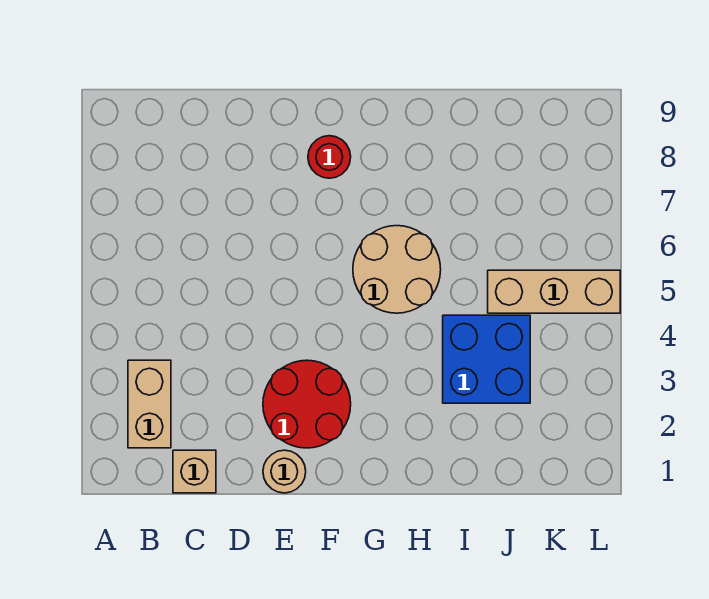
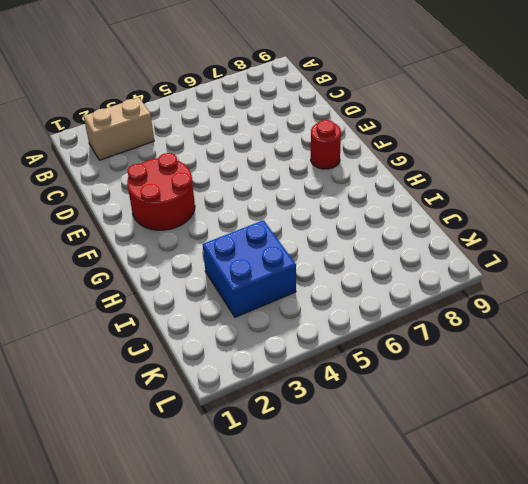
none -> tan 1x1 brick [173,450,216,493]
none -> tan 1x1 round brick [263,450,306,493]

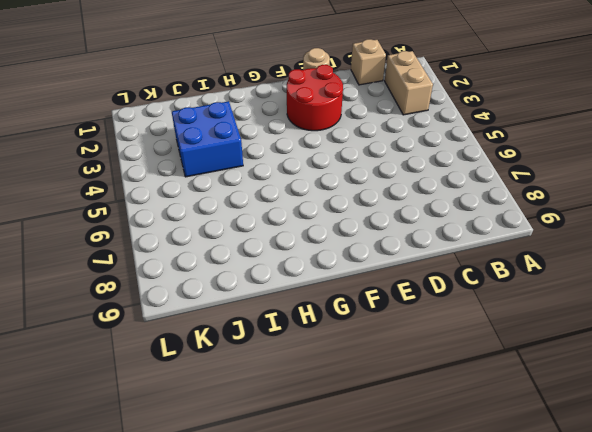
none -> red 1x1 round brick [308,136,351,178]
none -> tan 2x2 round brick [353,226,441,313]

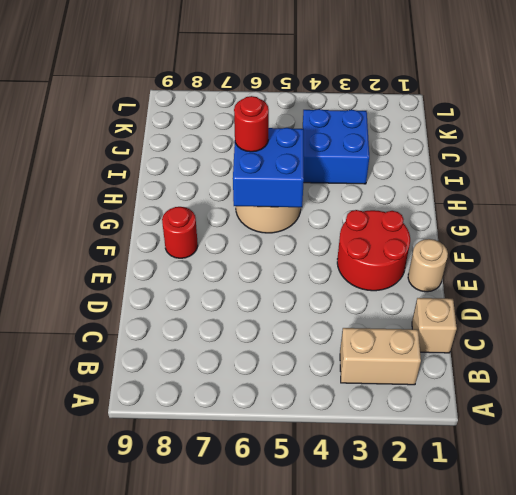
blue 2x2 brick [233,128,304,207] -> none
red 1x1 round brick [234,96,269,152] -> none
none -> tan 1x3 brick [488,270,620,313]

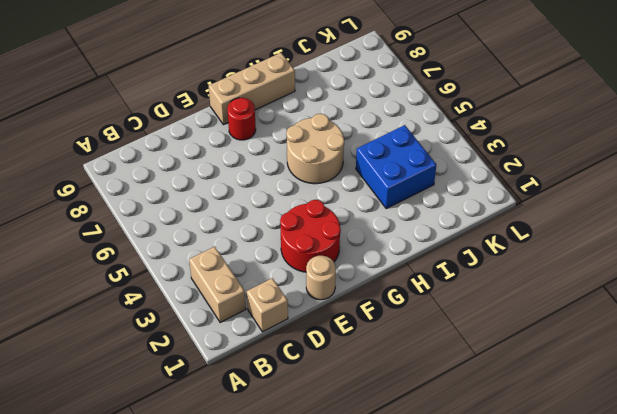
tan 1x3 brick [209,53,295,125] -> tan 1x3 brick moved to [488,270,620,313]

